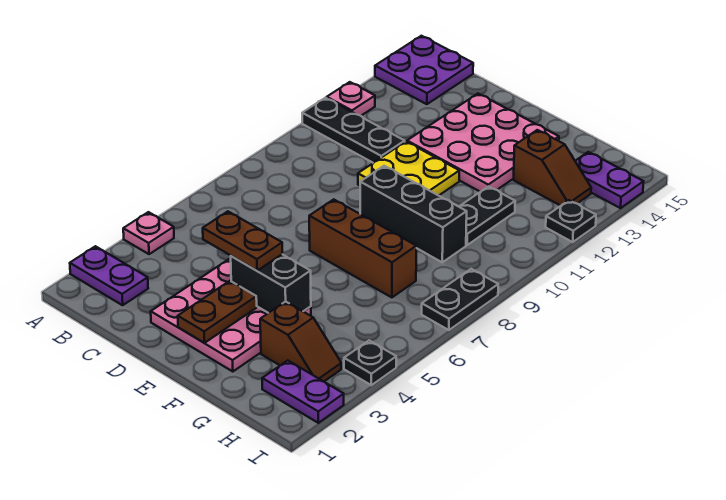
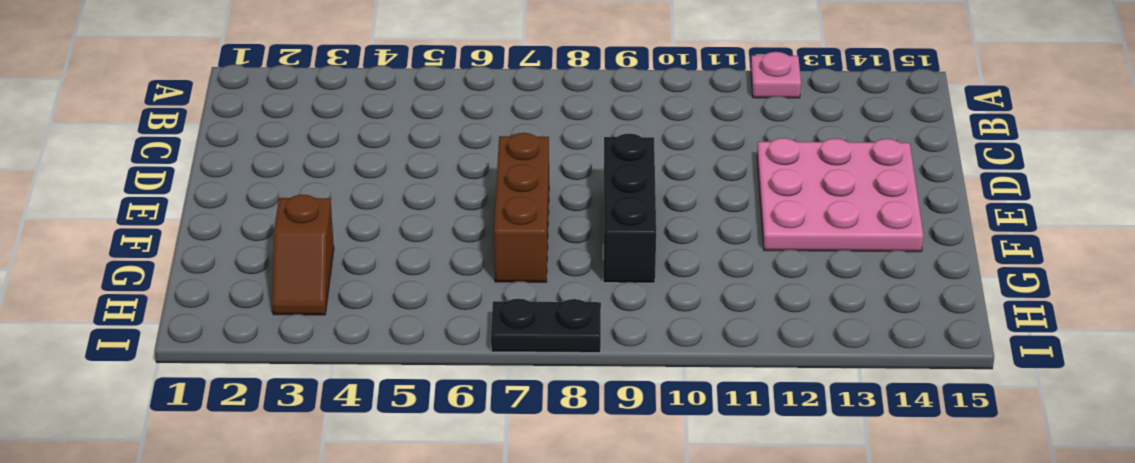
none -> purple 1x2 plate [70,246,148,305]
none -> pink 1x1 plate [123,212,174,254]
none -> black 1x3 plate [302,98,405,163]

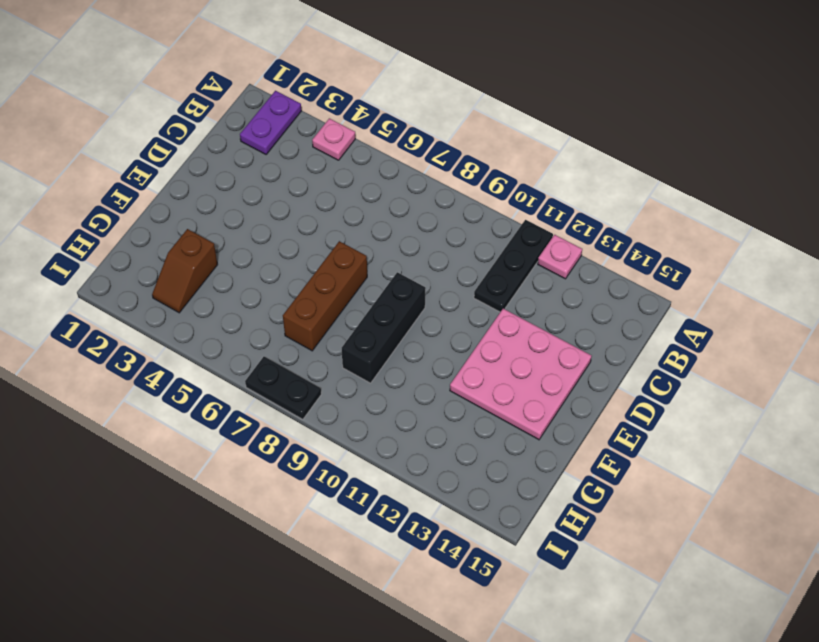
none -> purple 2x2 plate [375,36,473,104]
none -> pink 3x3 plate [151,259,311,372]
none -> yellow 2x2 plate [358,142,459,196]

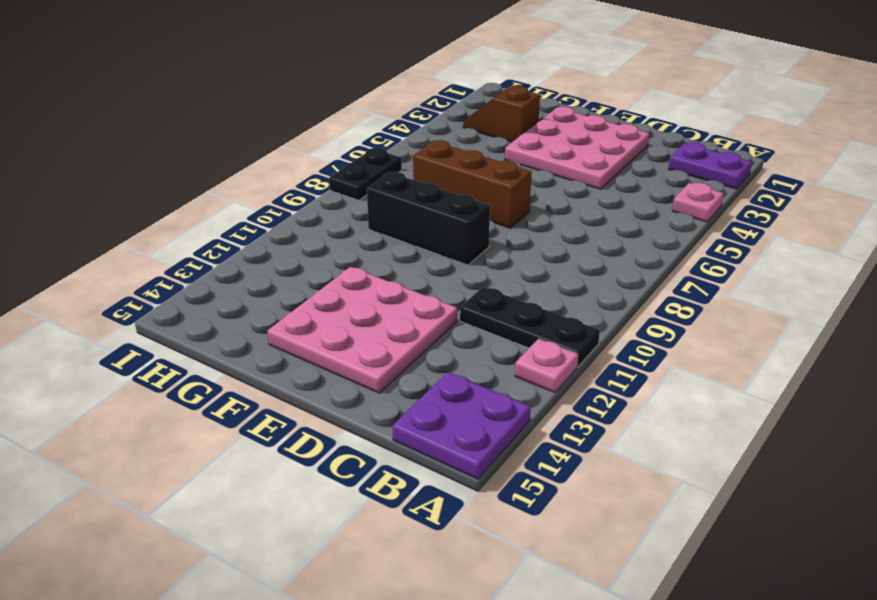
none -> yellow 2x2 plate [358,142,459,196]
none -> black 1x2 plate [459,186,515,245]
none -> brown 1x2 slope [514,130,591,206]

